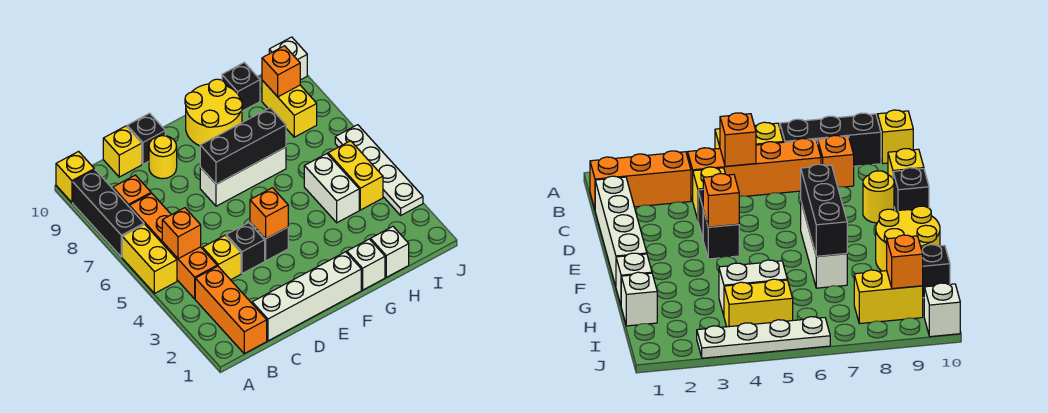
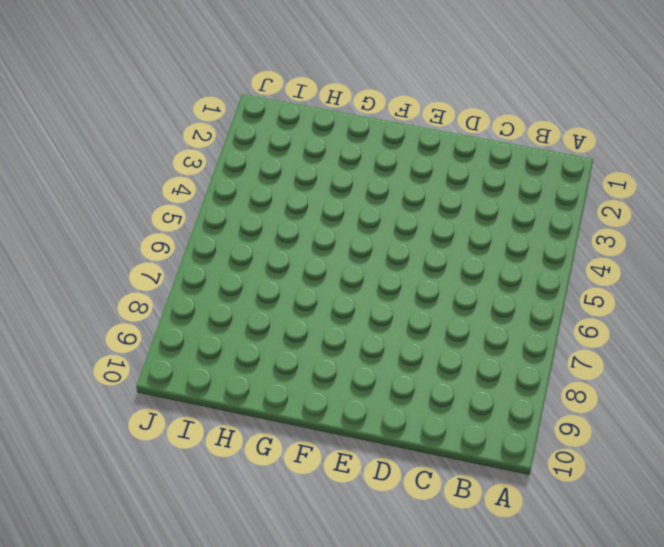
none -> yellow 1x2 brick [122,224,177,294]
none -> black 1x3 brick [73,170,144,257]
none -> yellow 1x1 brick [56,152,94,202]

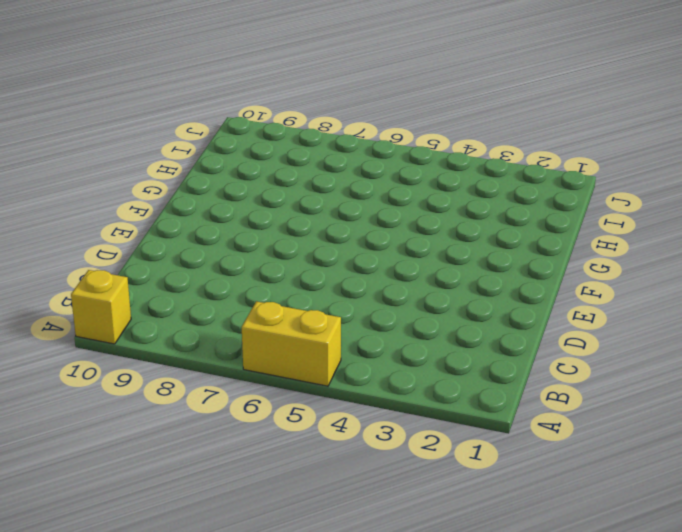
none -> black 1x3 brick [73,170,144,257]
none -> orange 1x3 brick [195,266,267,354]
none -> orange 1x4 brick [129,193,217,299]

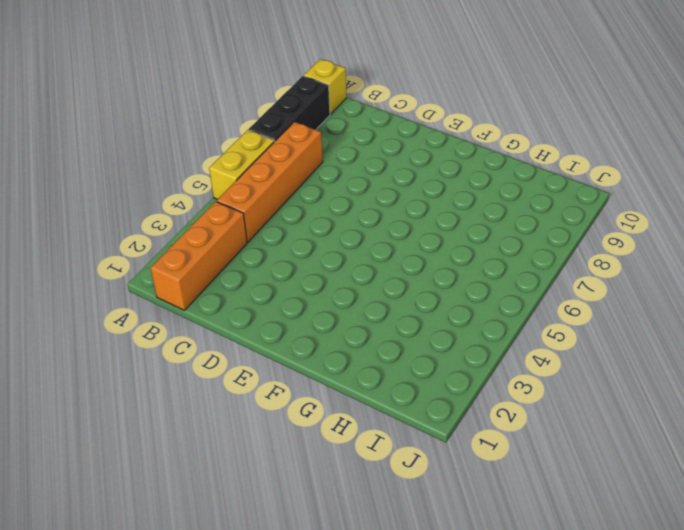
none -> orange 1x1 brick [113,175,151,206]
none -> white 1x4 brick [252,252,361,341]
none -> yellow 1x1 brick [203,235,241,280]

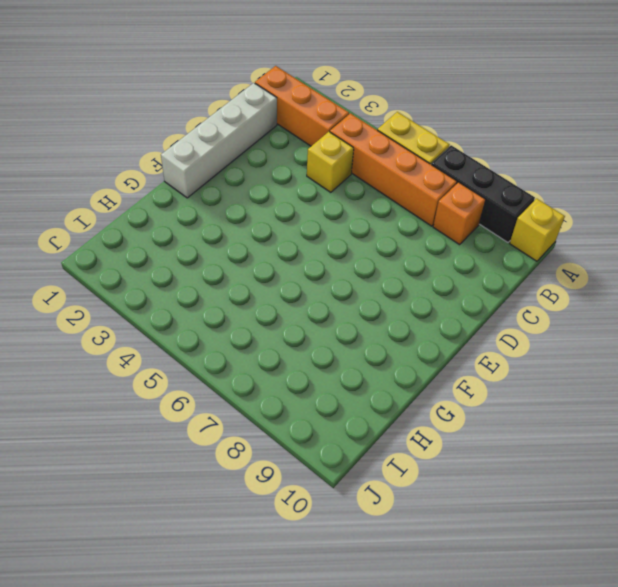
none -> yellow 1x1 brick [103,126,142,177]
none -> black 1x1 brick [226,223,265,274]
none -> yellow 1x1 round brick [149,136,177,179]

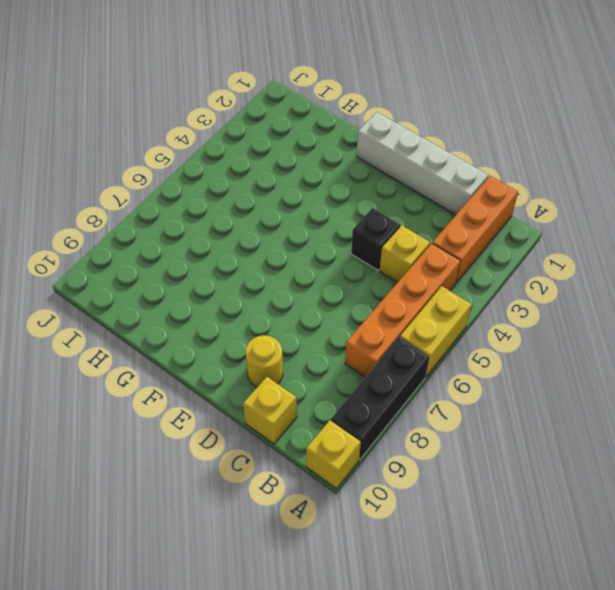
none -> orange 1x1 brick [113,175,151,206]
none -> black 1x1 brick [127,113,165,164]
none -> black 1x1 brick [250,222,288,261]

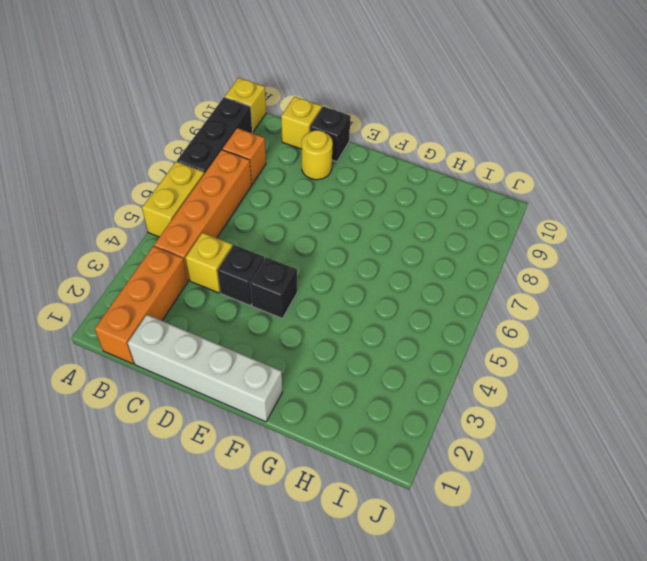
none -> white 1x3 brick [200,147,286,206]
none -> yellow 2x2 round brick [185,79,242,146]
none -> white 1x1 brick [347,239,385,290]

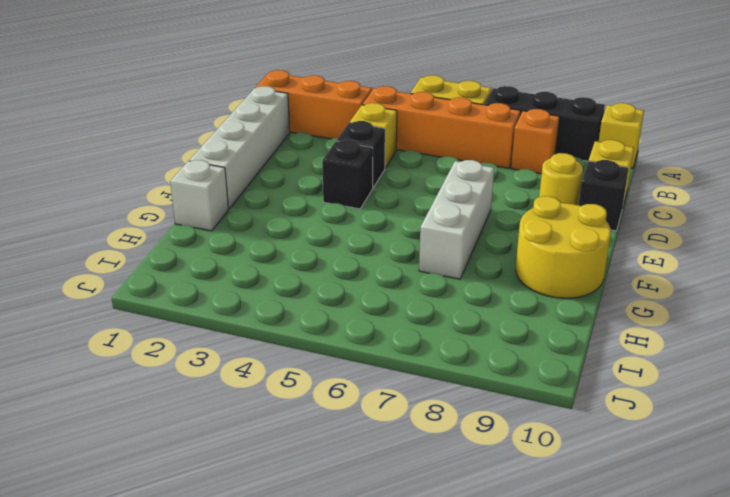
none -> white 1x1 brick [371,227,409,277]
none -> white 1x2 brick [304,154,359,223]
none -> black 1x1 brick [222,63,260,111]

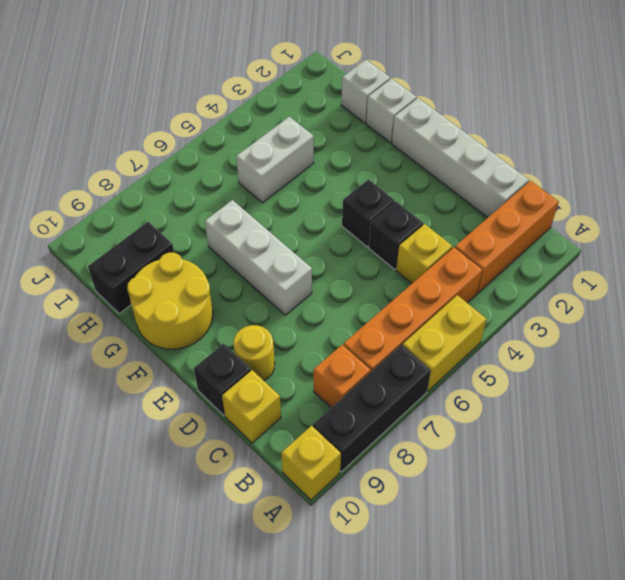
black 1x2 brick [88,222,174,314] -> black 1x1 brick [222,63,260,111]
none -> yellow 1x2 brick [328,141,383,210]
none -> yellow 1x2 brick [262,80,317,137]
none -> white 1x4 plate [335,125,423,215]

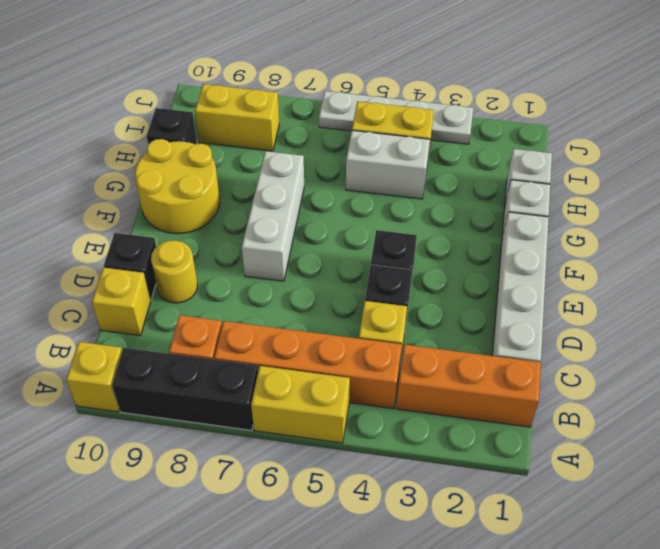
none -> white 1x1 brick [269,37,307,80]
none -> orange 1x1 brick [162,208,201,259]
none -> orange 1x1 brick [250,188,288,239]

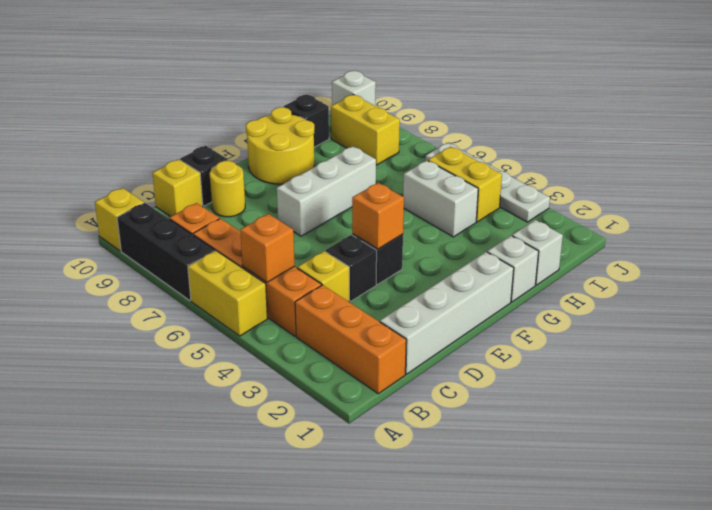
none -> black 1x3 brick [200,108,286,184]
none -> orange 1x1 brick [262,46,300,97]

